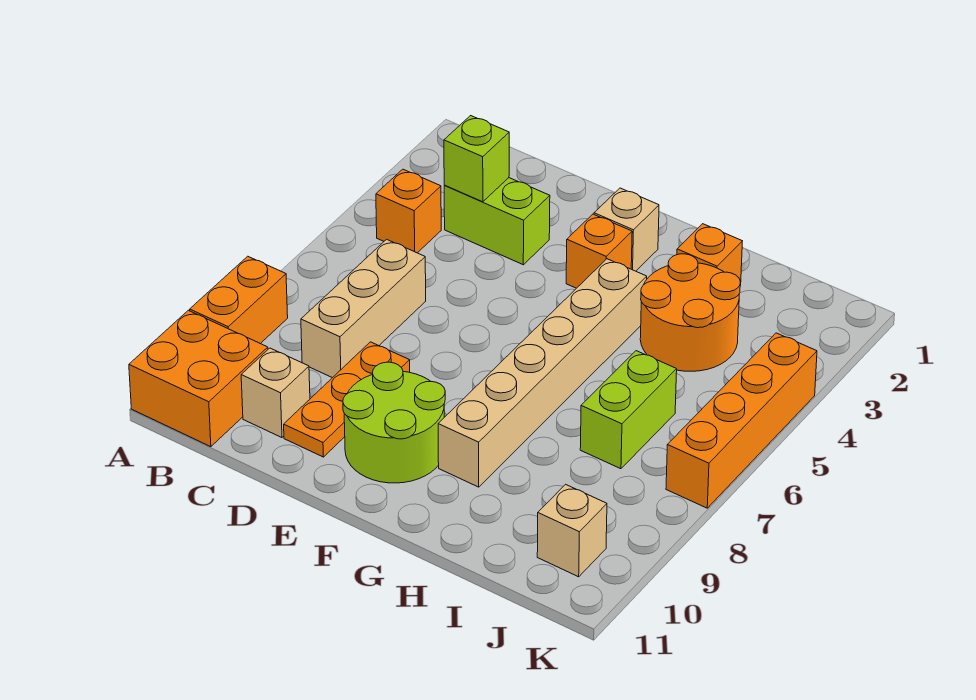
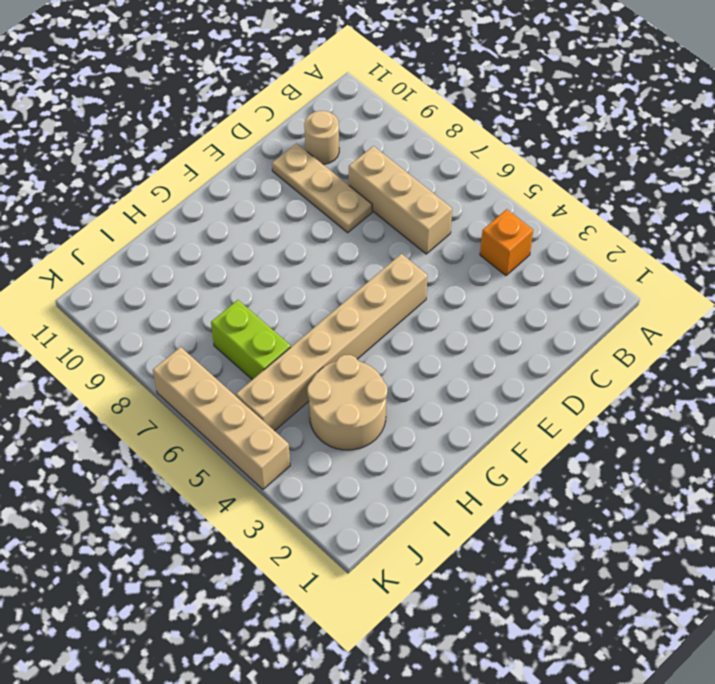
tan 1x1 round brick [304,111,339,164] -> tan 1x1 brick [241,348,310,438]
tan 1x3 plate [272,143,372,233] -> orange 1x3 plate [284,342,410,457]
tan 1x6 brick [236,254,428,431] -> tan 1x6 brick turned to [438,259,647,487]
tan 2x2 round brick [307,355,388,450] -> orange 2x2 round brick [640,254,740,371]
tan 1x4 brick [153,347,290,489] -> orange 1x4 brick [666,333,817,508]
none -> orange 1x2 brick [190,256,288,344]
none -> orange 2x2 brick [129,310,268,447]
none -> lime 1x2 brick [444,178,550,265]

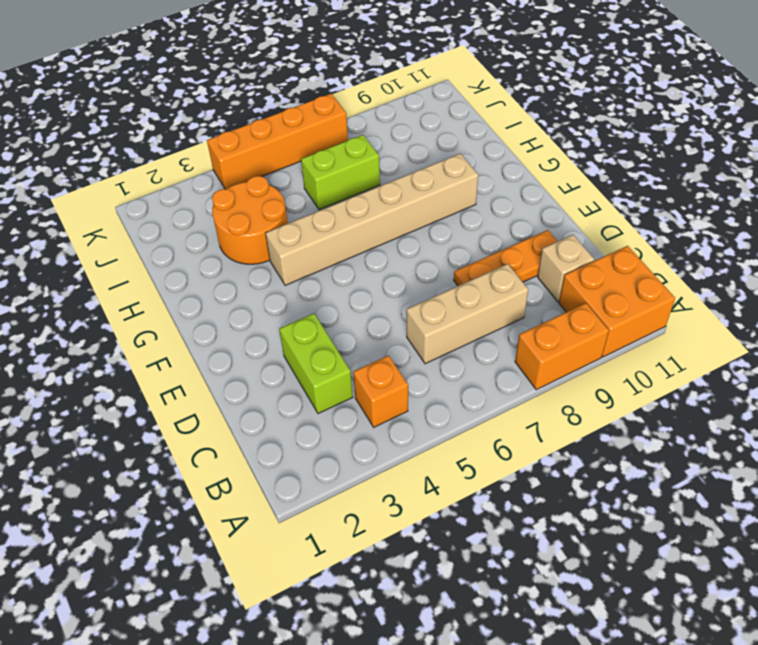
none -> lime 2x2 round brick [343,362,445,483]
none -> tan 1x1 brick [594,188,659,271]
none -> orange 1x1 brick [566,214,632,288]

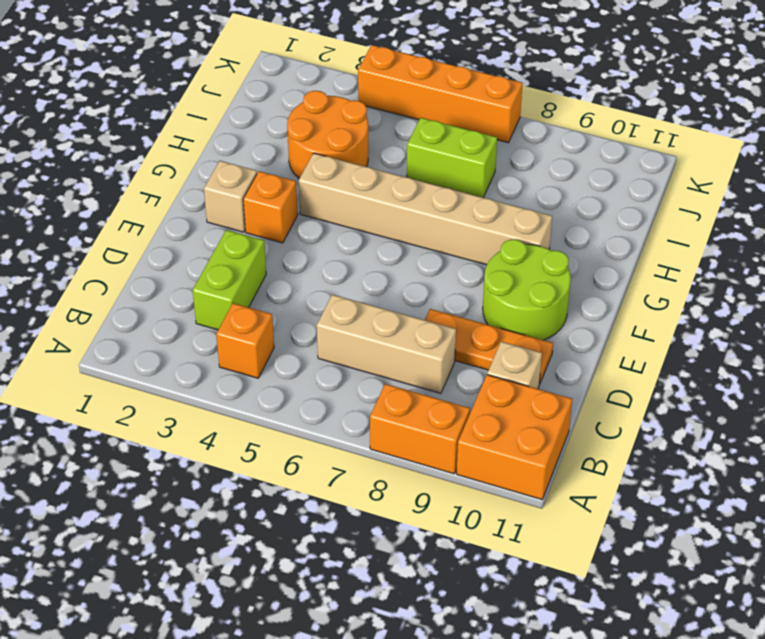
none -> orange 1x1 brick [677,224,742,285]
none -> tan 1x1 brick [537,484,607,577]
none -> lime 1x1 brick [444,116,509,202]

